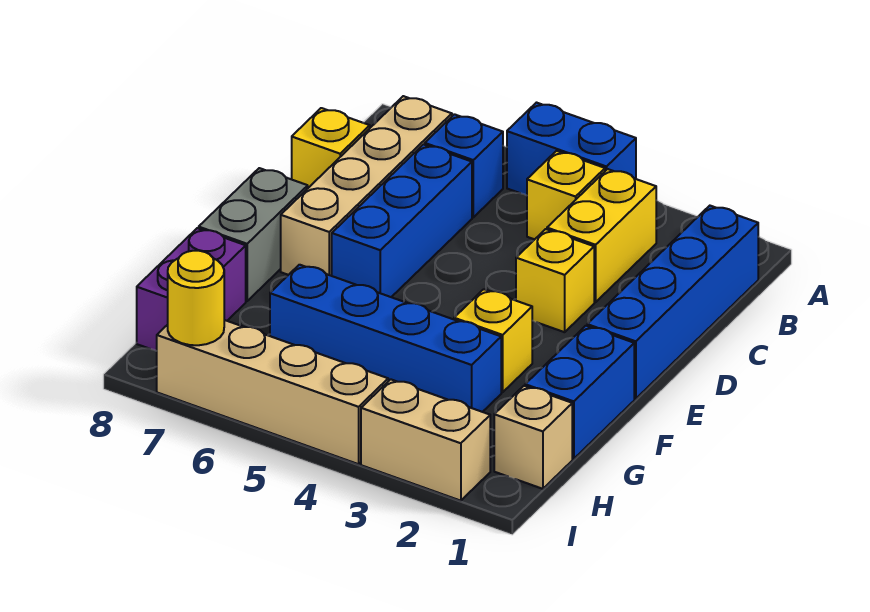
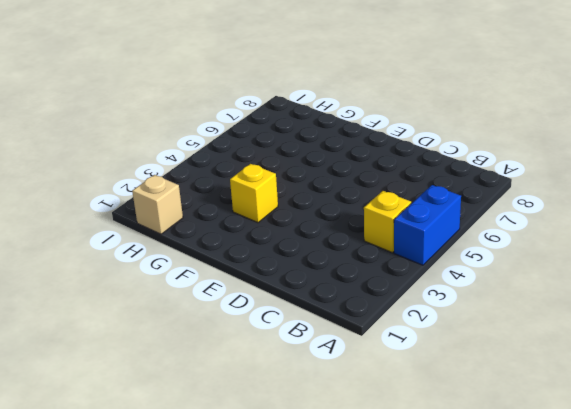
none -> blue 1x4 brick [587,206,758,399]
none -> yellow 1x2 brick [547,169,656,302]
none -> blue 1x1 brick [425,114,503,217]

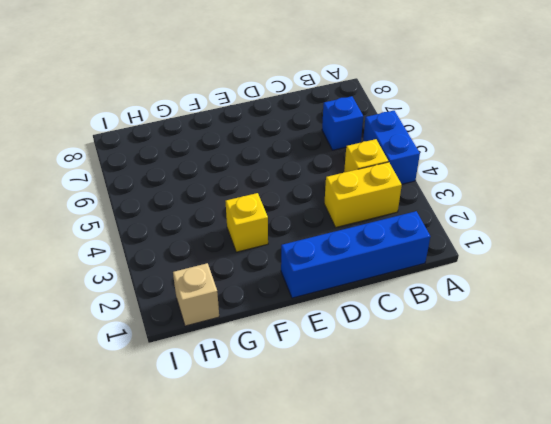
none -> tan 1x4 brick [281,96,452,276]
none -> blue 1x3 brick [332,144,472,297]
none -> yellow 1x1 brick [292,108,370,188]

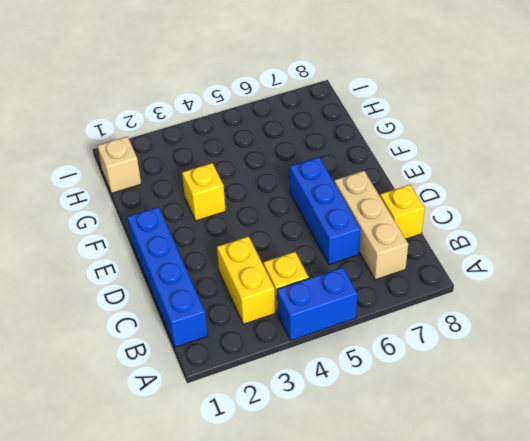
tan 1x3 brick [334,171,408,280] -> tan 1x4 brick [281,96,452,276]
none -> blue 1x1 brick [425,114,503,217]
none -> yellow 1x1 brick [516,229,594,332]
none -> grey 1x2 brick [199,168,308,301]

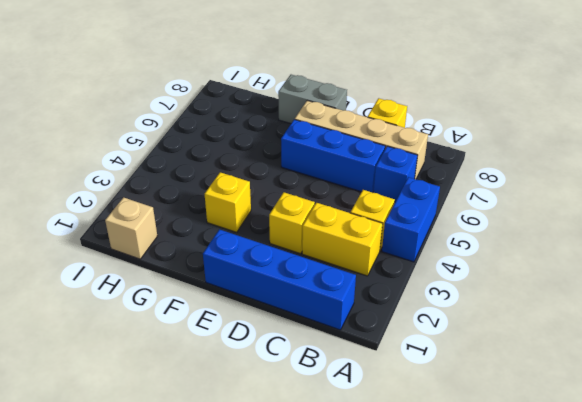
none -> blue 1x2 brick [525,326,634,459]
none -> blue 1x4 brick [270,265,501,412]
none -> purple 1x2 brick [137,228,246,351]

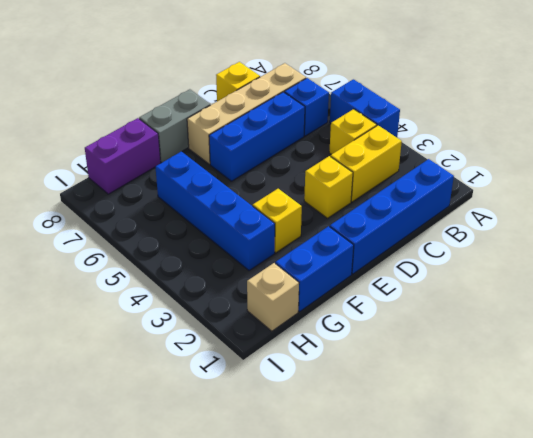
none -> tan 1x2 brick [361,379,490,501]
none -> tan 1x4 brick [157,320,388,464]
none -> yellow 1x1 round brick [168,251,224,345]

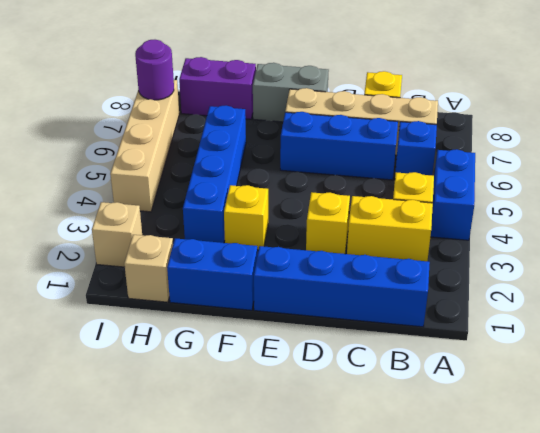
tan 1x1 brick [92,202,142,267] -> tan 1x2 brick [361,379,490,501]
purple 1x1 round brick [135,40,174,100] -> yellow 1x1 round brick [168,251,224,345]

